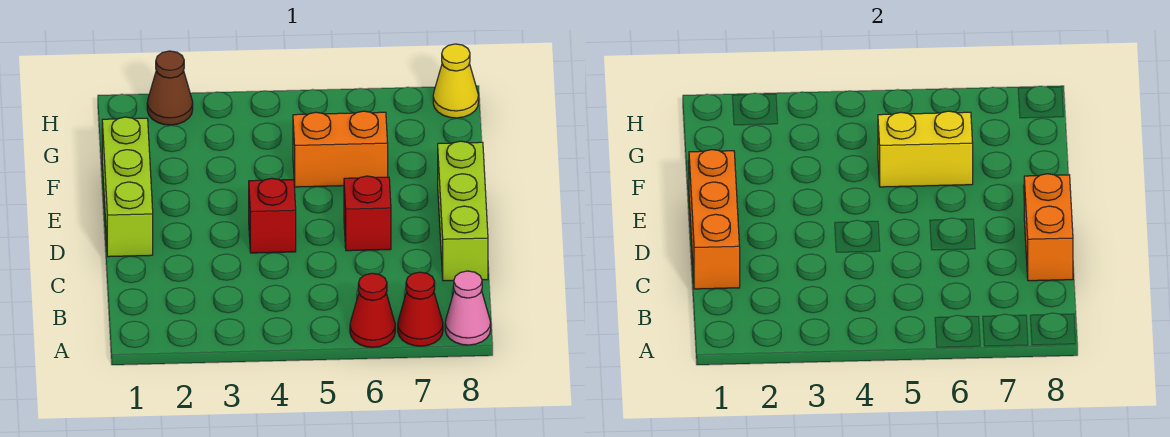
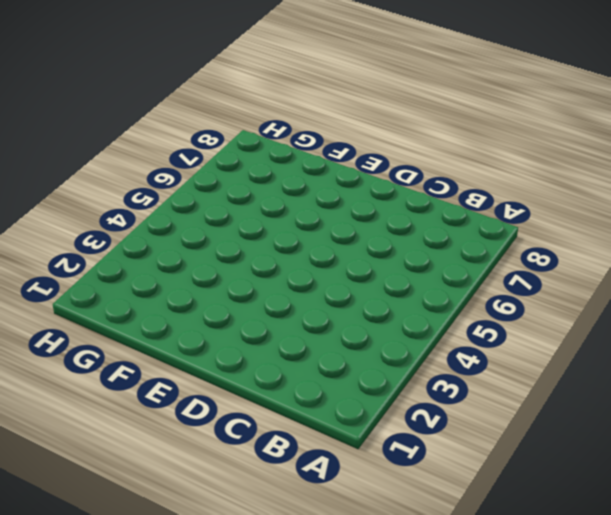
none -> red 1x1 cone [350,273,395,347]
none -> red 1x1 cone [398,272,443,346]
none -> pink 1x1 cone [445,271,491,345]

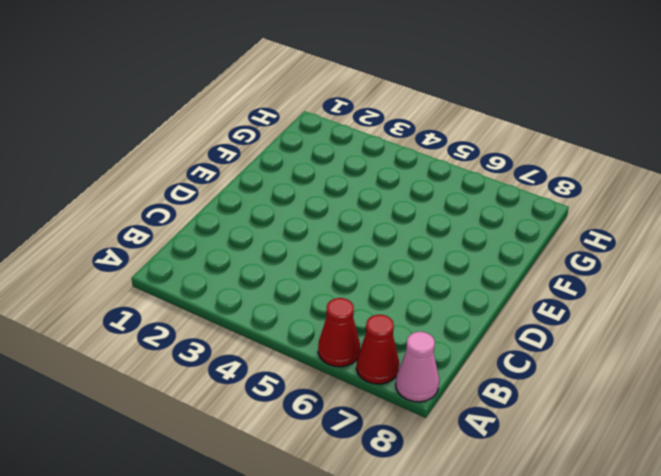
none -> lime 1x3 brick [438,141,488,281]
none -> lime 1x3 brick [102,117,153,257]
none -> red 1x1 brick [249,178,296,253]

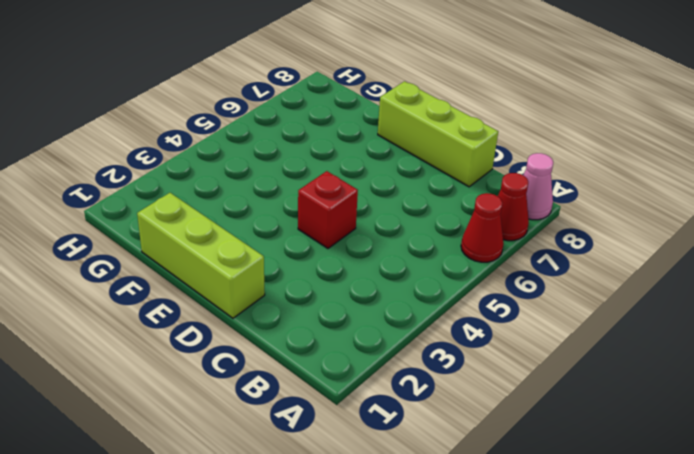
none -> red 1x1 brick [344,176,391,251]
none -> orange 1x2 brick [293,111,388,187]
none -> brown 1x1 cone [147,51,193,125]

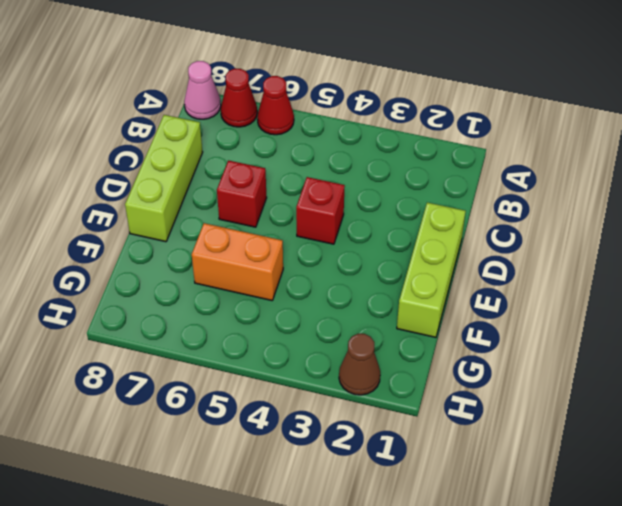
none -> yellow 1x1 cone [433,44,479,118]
none -> orange 1x3 brick [689,150,740,289]
none -> orange 1x2 brick [1024,174,1073,281]

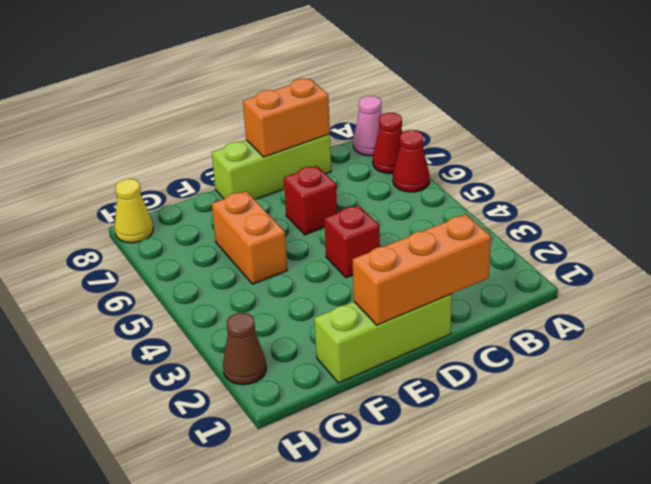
none -> yellow 1x2 brick [878,111,973,187]

